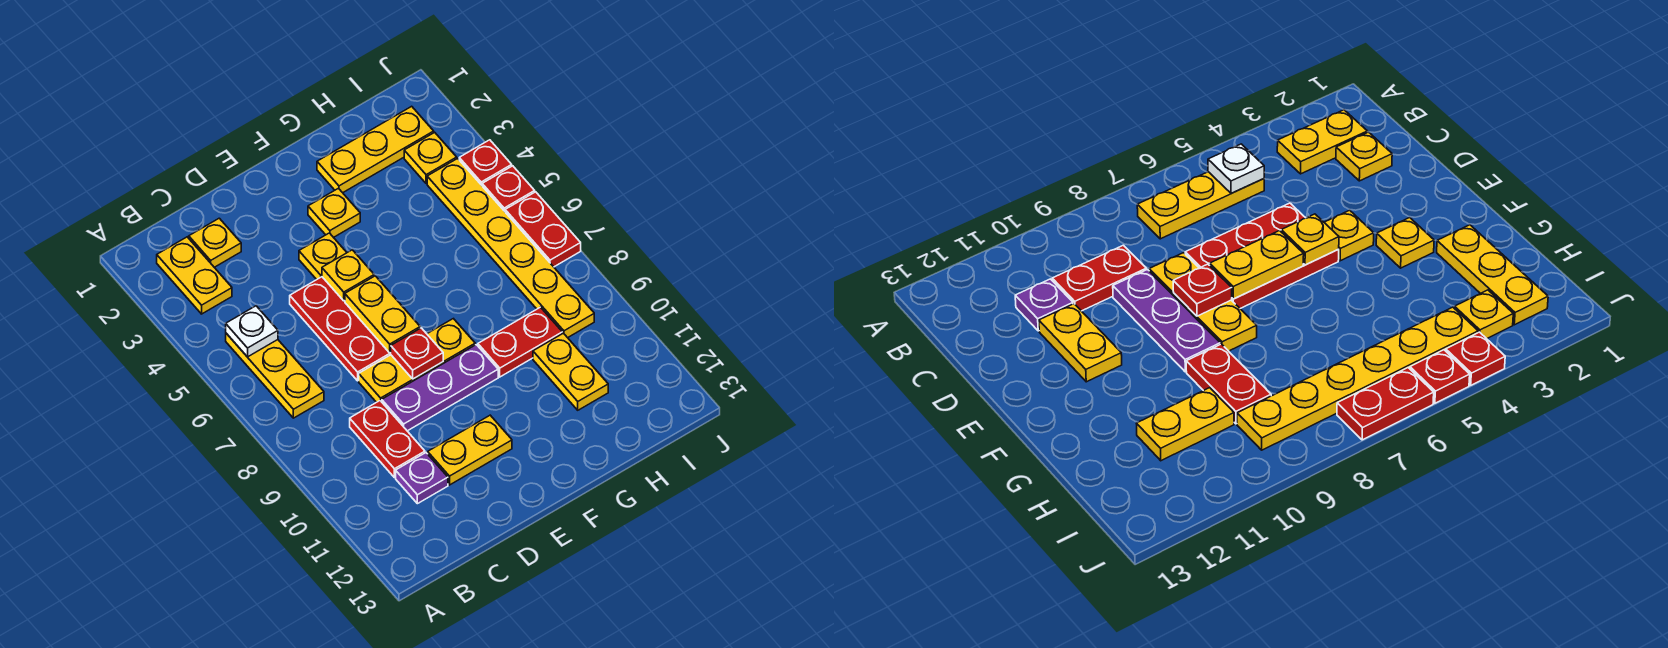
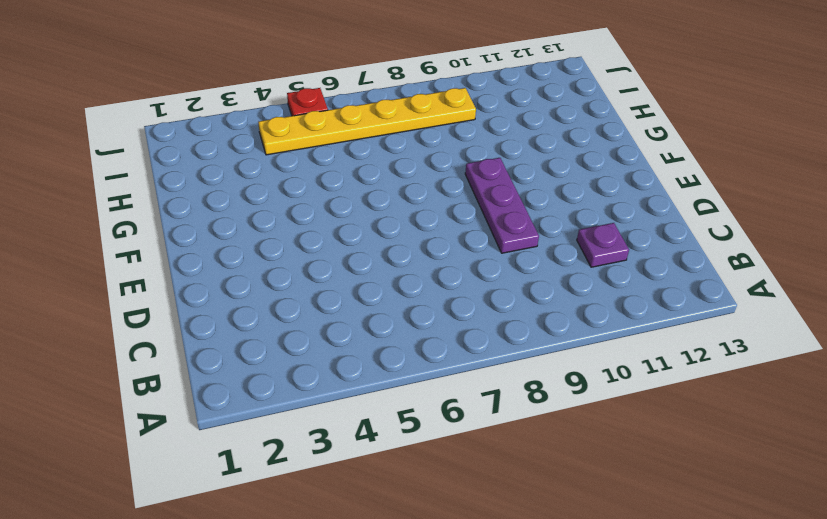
none -> yellow 1x2 plate [157,237,232,314]
none -> yellow 1x3 plate [226,333,324,418]
none -> yellow 1x1 plate [189,218,241,267]

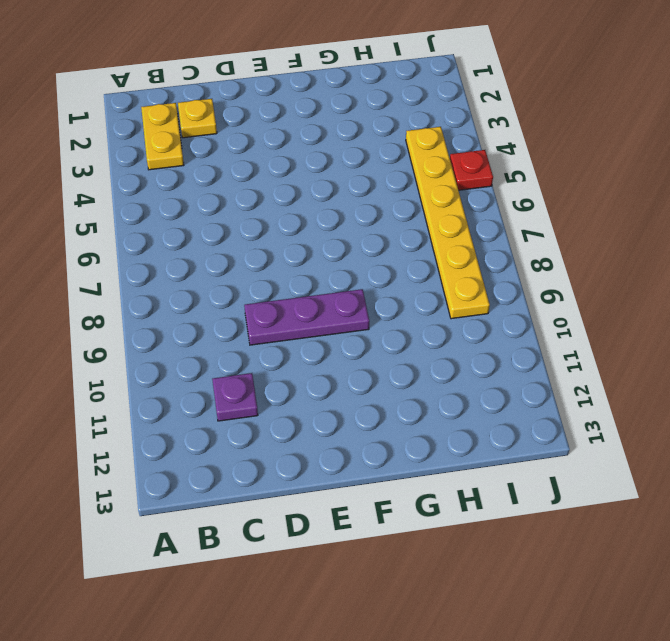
none -> yellow 1x3 plate [226,333,324,418]
none -> red 1x2 plate [350,401,425,478]
none -> red 2x3 plate [290,277,391,381]

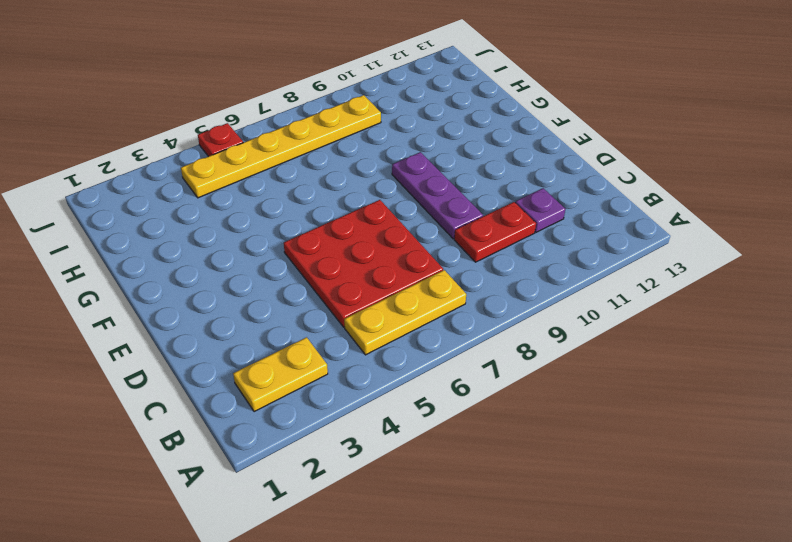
red 3x3 plate [284,200,443,327] -> red 2x3 plate [290,277,391,381]
none -> yellow 1x1 plate [189,218,241,267]
none -> yellow 1x3 plate [359,319,475,402]
none -> yellow 1x2 plate [428,415,512,485]

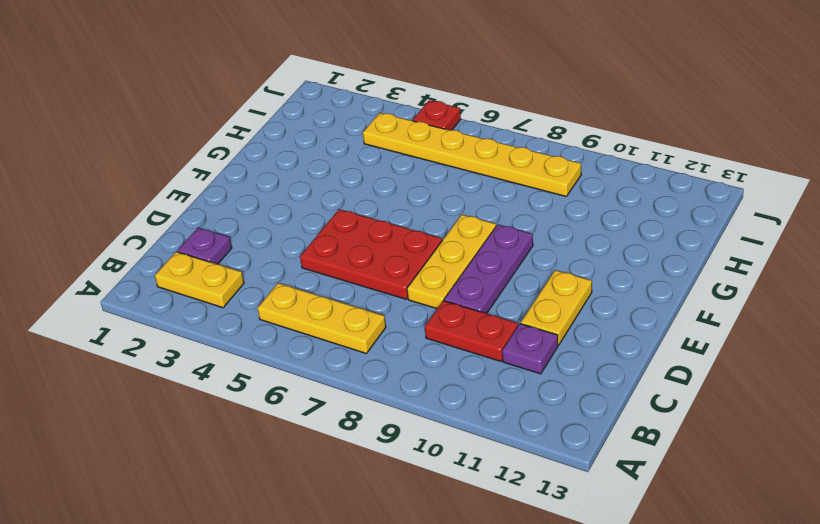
purple 1x1 plate [177,228,232,264] -> yellow 1x1 plate [189,218,241,267]
none -> yellow 1x1 plate [299,233,347,280]
none -> yellow 1x1 plate [308,188,360,237]
none -> yellow 1x3 plate [317,106,434,193]

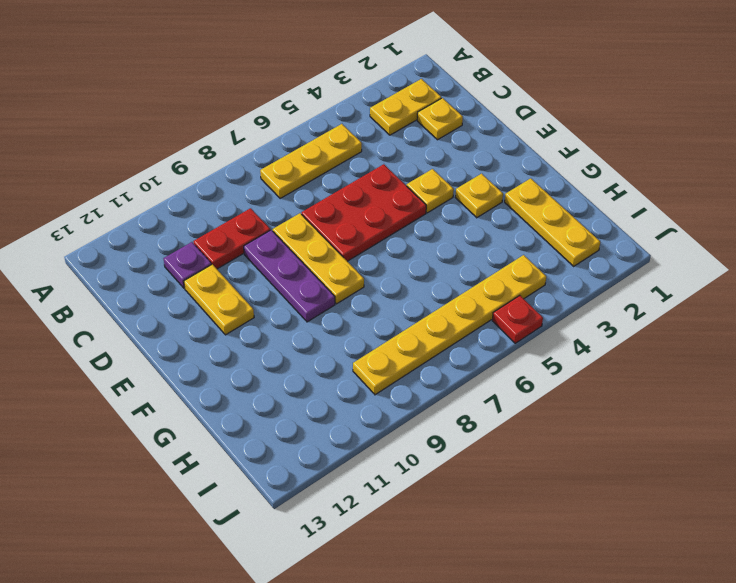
none -> red 1x2 plate [478,307,562,377]
none -> yellow 1x2 plate [533,333,608,410]
none -> yellow 1x1 plate [404,132,457,184]

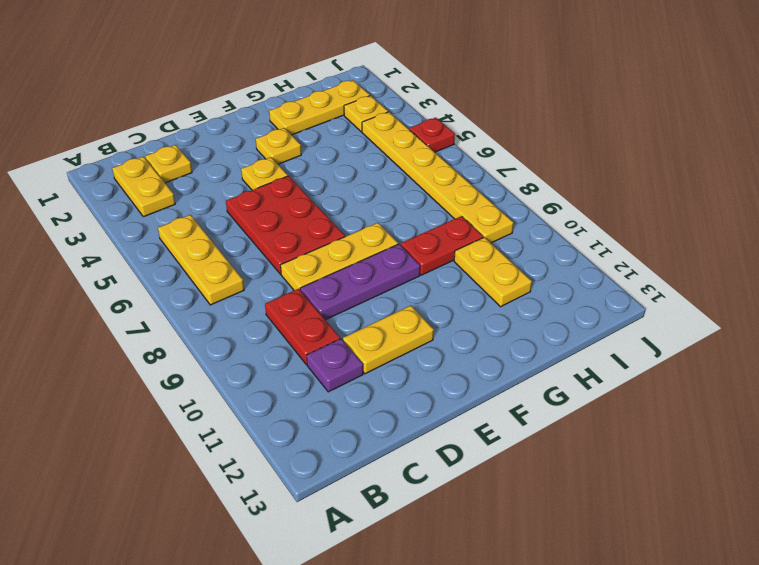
none -> red 1x1 plate [459,140,512,185]
none -> red 1x2 plate [505,192,581,267]
none -> white 1x1 plate [226,306,278,357]

